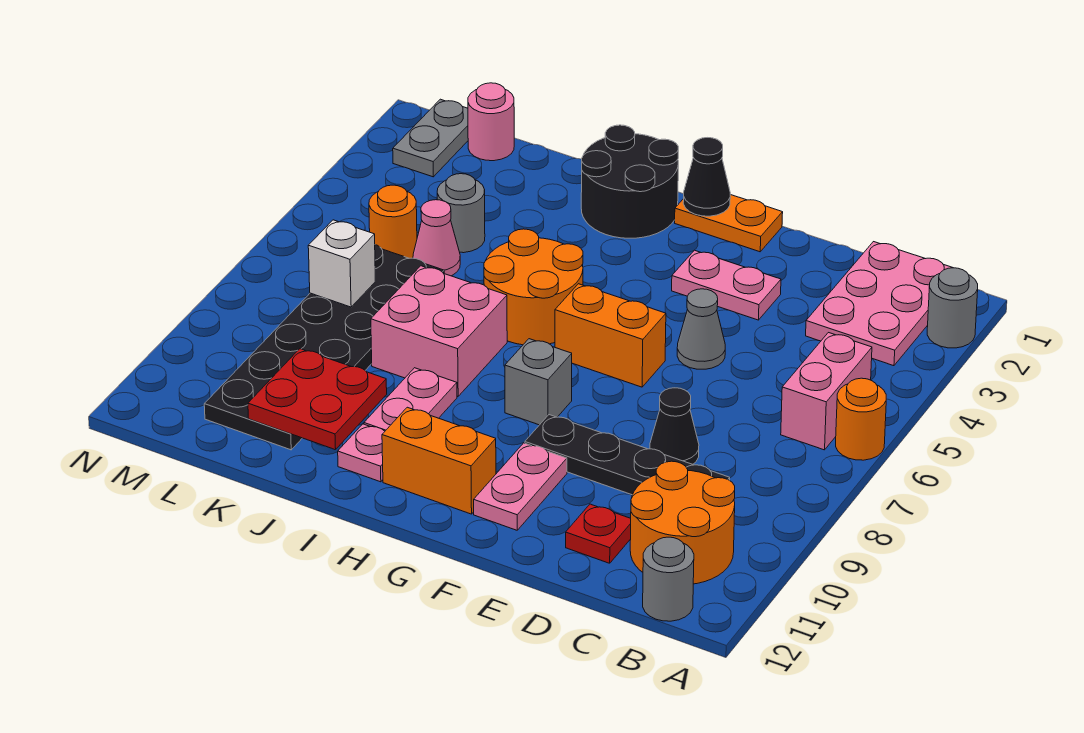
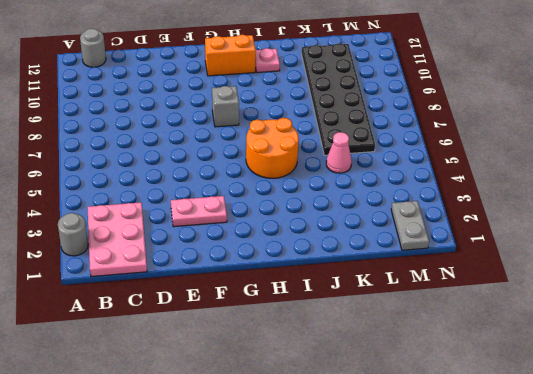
none -> orange 1x1 round brick [836,378,886,460]
none -> pink 1x2 brick [781,333,872,450]
none -> orange 2x2 round brick [630,461,735,584]
none -> black 1x4 plate [525,415,730,495]

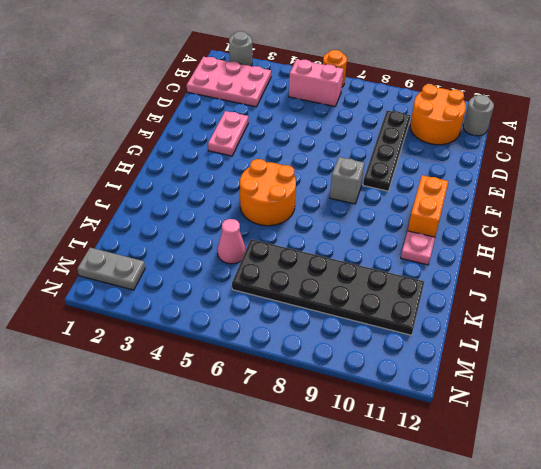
none -> black 1x1 cone [650,388,699,464]
none -> red 1x1 plate [566,504,631,563]
none -> grey 1x1 cone [677,289,725,369]
none -> orange 1x2 plate [675,195,783,252]

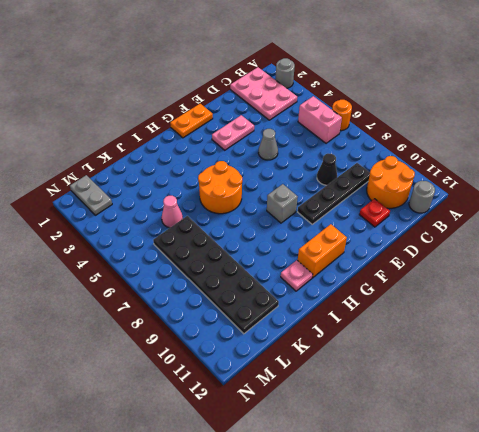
none -> orange 1x2 brick [555,284,666,387]
none -> pink 1x2 plate [474,443,567,530]
none -> black 2x2 round brick [581,125,678,238]
none -> pink 2x2 brick [371,266,507,396]

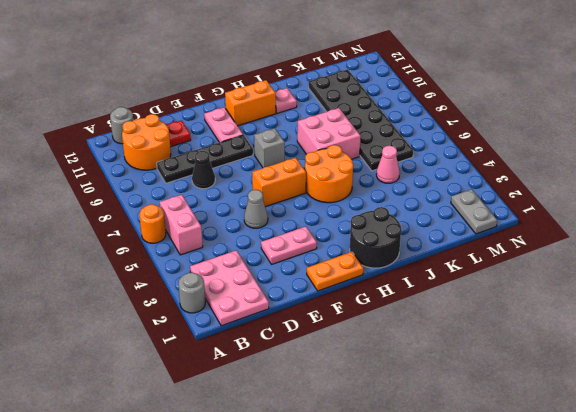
none -> pink 1x2 plate [364,368,457,431]
none -> grey 1x1 round brick [437,174,485,253]
none -> pink 1x1 round brick [468,83,514,161]
none -> orange 1x1 round brick [369,185,417,258]

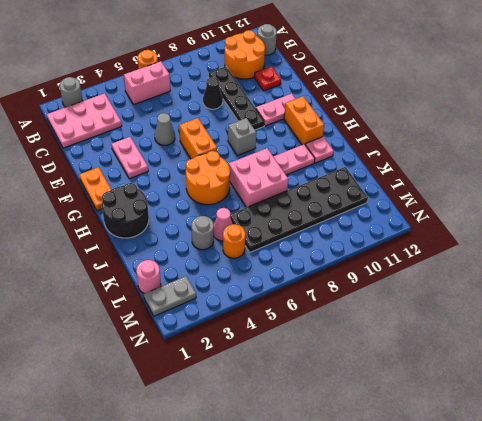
none -> black 1x1 cone [683,138,730,216]
none -> red 2x2 plate [248,349,387,450]
none -> white 1x1 brick [308,220,375,307]

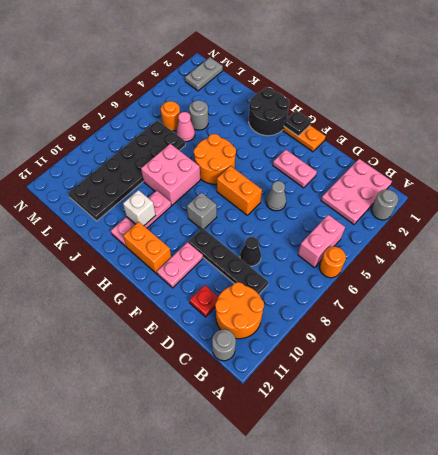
black 1x1 plate [284,110,311,136] -> black 1x1 cone [683,138,730,216]
white 1x1 brick [123,190,156,226] -> white 1x1 brick moved to [308,220,375,307]
none -> pink 1x1 round brick [468,83,514,161]
none -> red 2x2 plate [248,349,387,450]

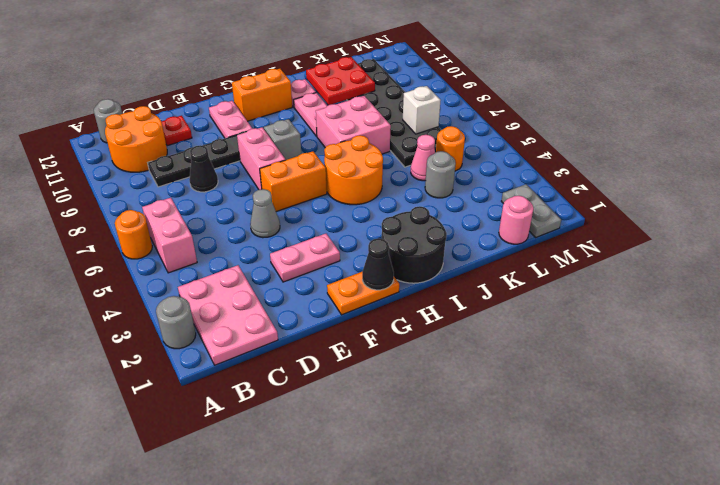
pink 1x2 brick [237,127,286,190] -> none

